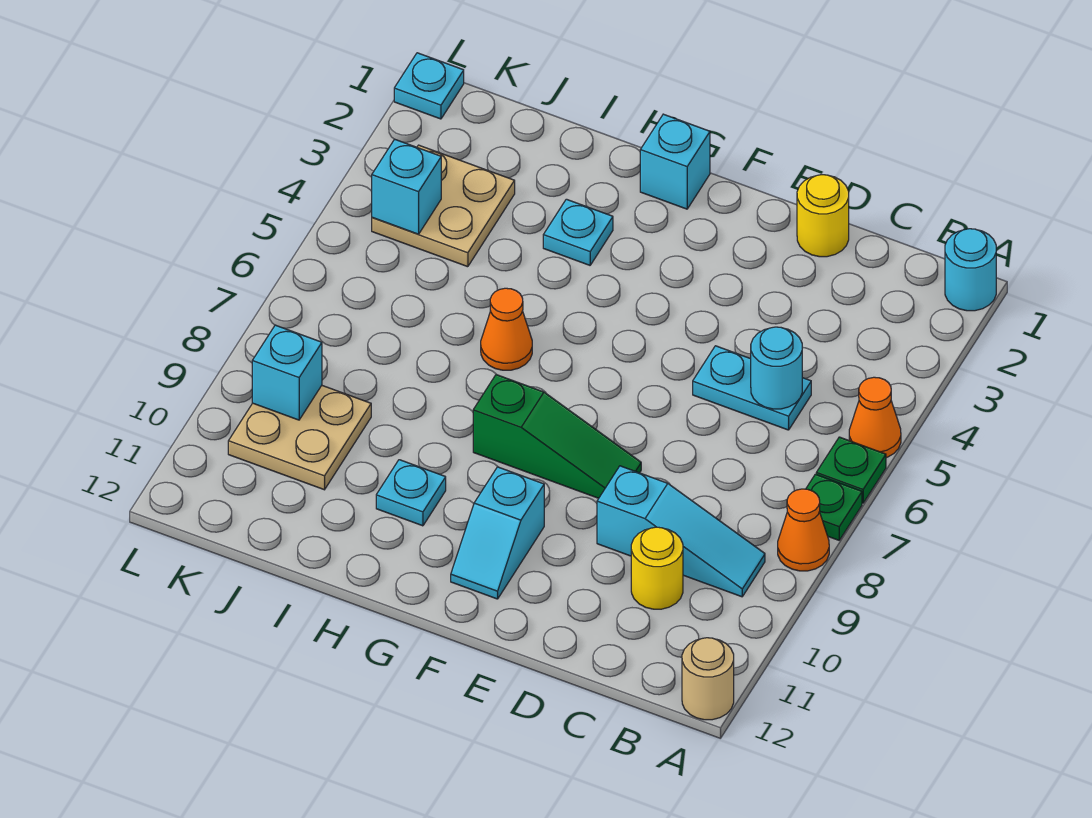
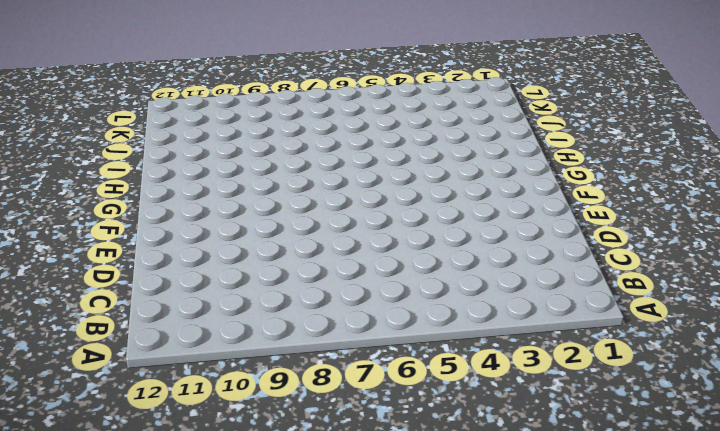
none -> cyan 1x1 round brick [945,229,996,311]
none -> orange 1x1 cone [849,377,901,458]
none -> green 1x1 plate [816,437,886,503]

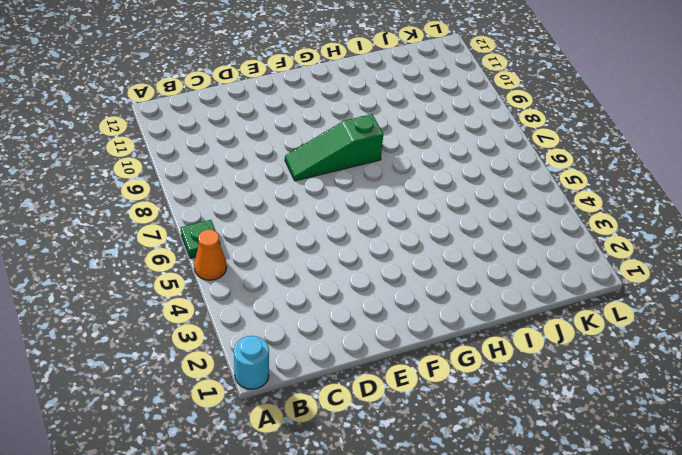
none -> green 1x1 plate [806,474,862,540]
none -> orange 1x1 cone [778,489,829,571]
none -> tan 1x1 round brick [682,638,734,720]

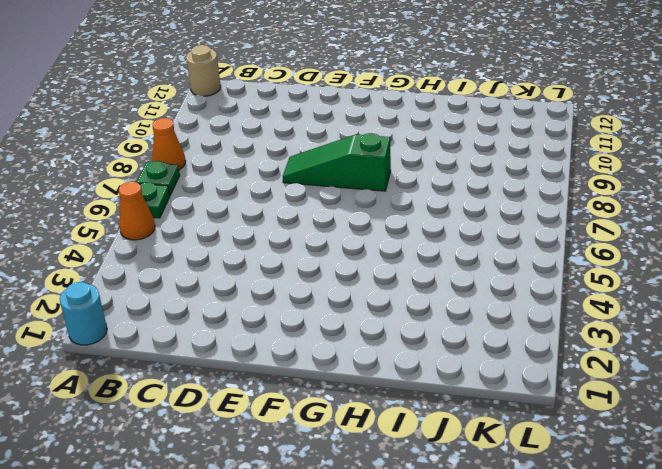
none -> cyan 1x3 slope [597,466,765,597]
none -> cyan 1x2 plate [693,346,811,430]
none -> yellow 1x1 round brick [631,527,683,609]

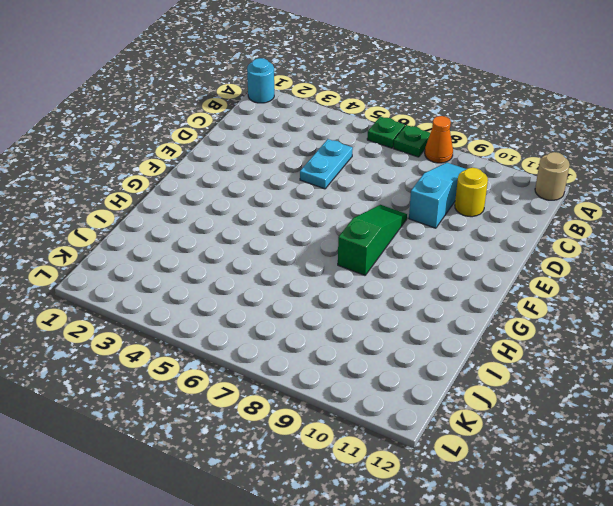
none -> orange 1x1 cone [849,377,901,458]
none -> yellow 1x1 round brick [797,175,849,257]
none -> cyan 1x2 slope [451,467,544,599]

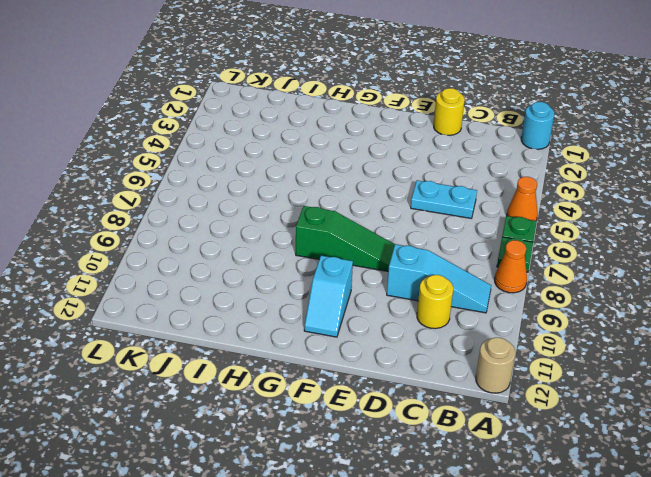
none -> cyan 1x1 brick [640,114,710,209]
none -> cyan 1x1 plate [543,199,613,265]
none -> orange 1x1 cone [481,288,532,370]

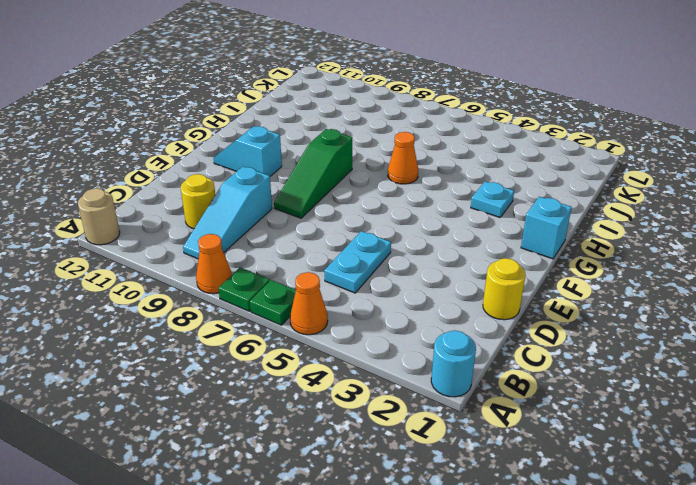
none -> cyan 1x1 plate [376,460,446,526]
none -> tan 2x2 plate [372,145,515,267]
none -> tan 2x2 plate [228,386,371,490]

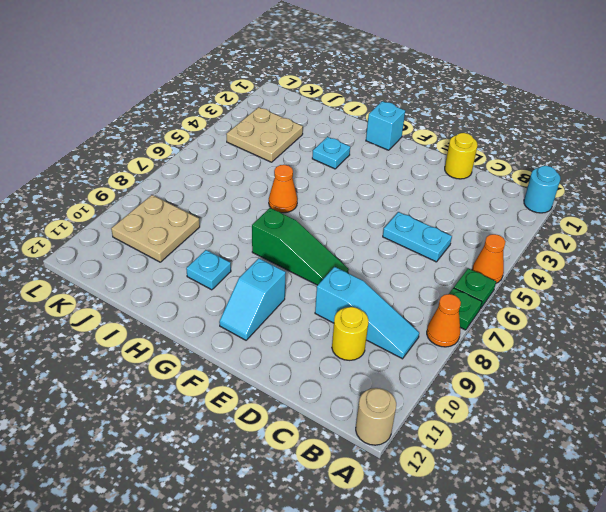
none -> cyan 1x1 plate [394,53,464,119]
none -> cyan 1x1 round brick [751,327,802,409]
none -> cyan 1x1 brick [372,139,441,234]

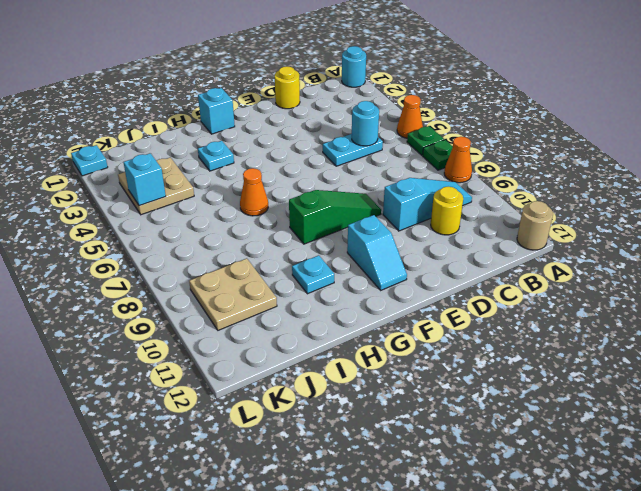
none -> cyan 1x1 brick [252,325,322,420]

